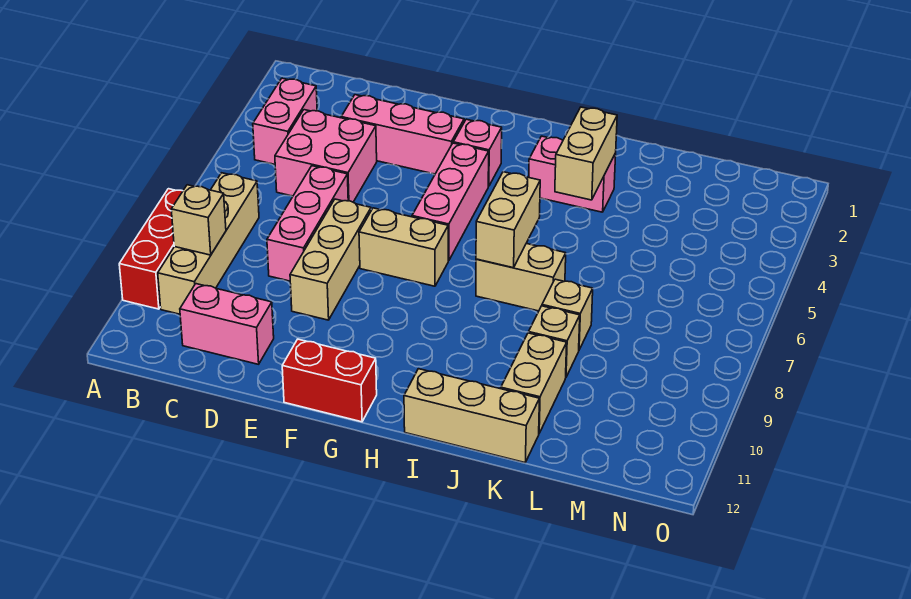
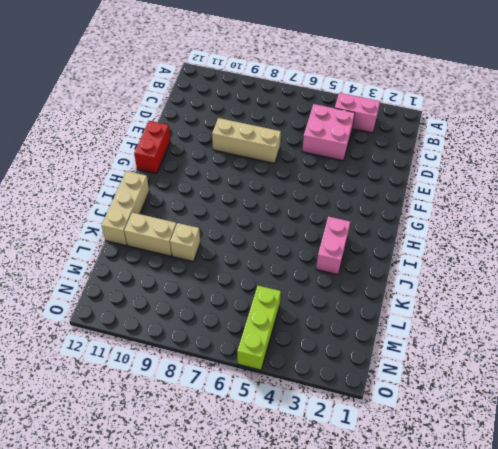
lime 1x3 brick [237,286,281,370] -> none
none -> red 1x3 brick [119,189,183,309]
none -> tan 1x4 brick [158,173,259,314]
none -> pink 1x2 brick [180,284,274,364]

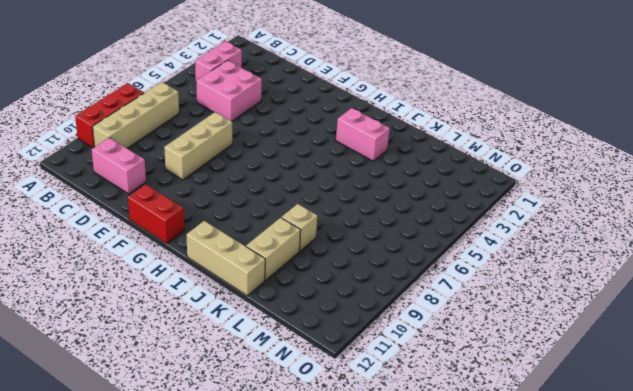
none -> pink 1x3 brick [341,95,464,174]
none -> pink 1x3 brick [267,166,348,281]
none -> tan 1x2 brick [359,208,448,286]

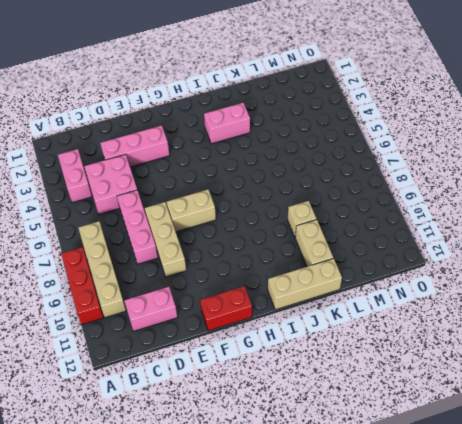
none -> pink 1x1 brick [453,119,502,186]
none -> pink 1x3 brick [412,143,489,261]
none -> tan 1x2 brick [476,244,566,311]

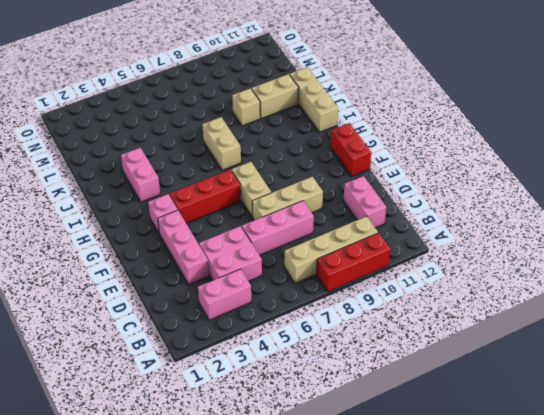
red 1x3 brick [169,170,241,223] -> pink 1x3 brick [412,143,489,261]
none -> tan 1x1 brick [542,279,593,349]
none -> tan 1x1 brick [171,185,226,255]
none -> tan 1x2 brick [476,172,540,268]

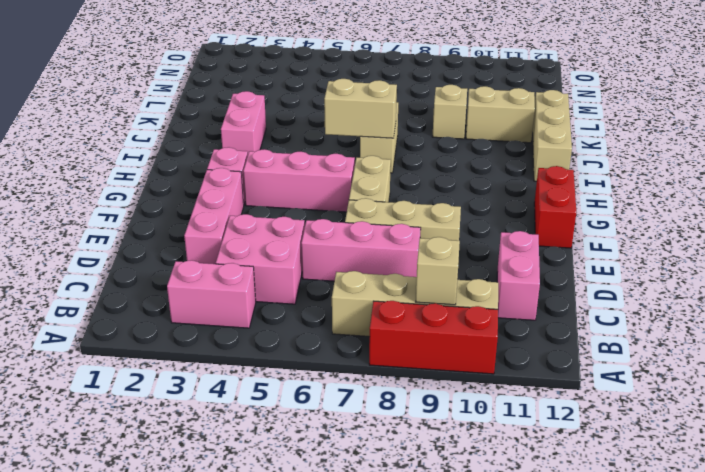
none -> tan 1x1 brick [542,279,593,349]
none -> tan 1x2 brick [555,107,617,200]

